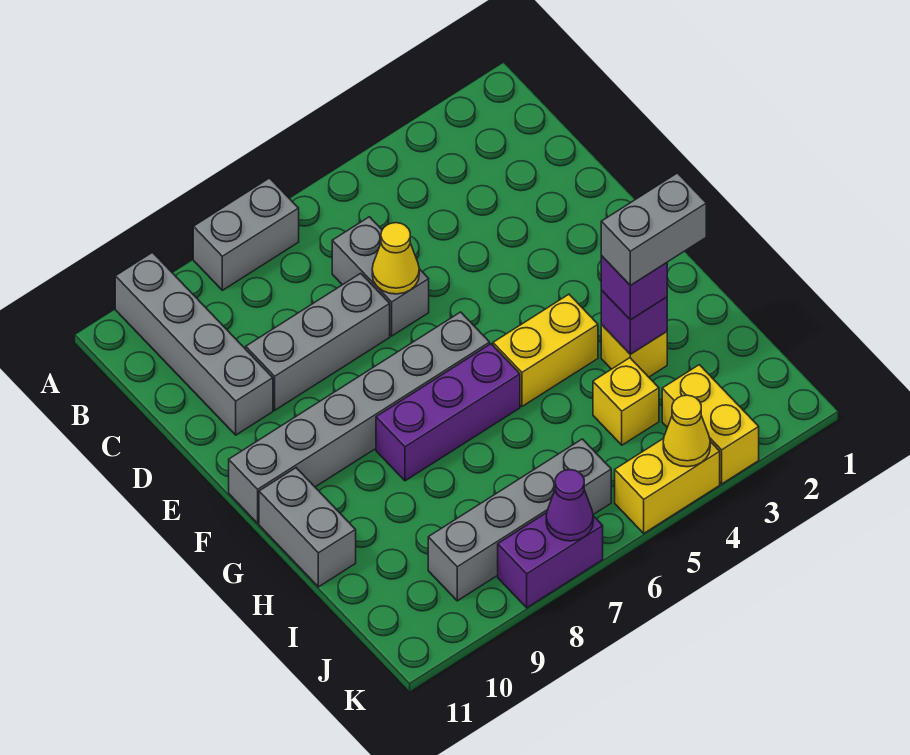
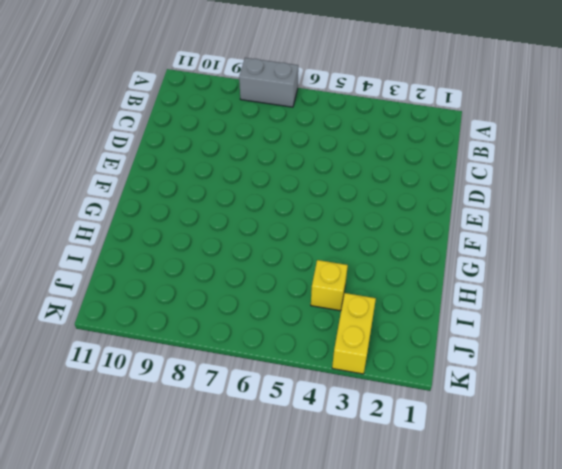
none -> grey 1x4 brick [115,253,273,435]
none -> grey 1x2 brick [332,217,429,336]
none -> grey 1x3 brick [246,273,390,410]

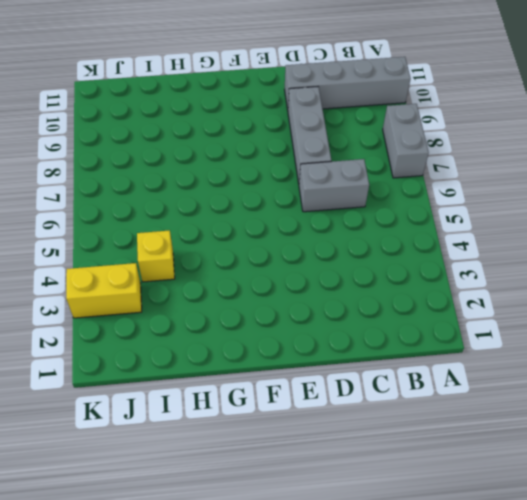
none -> grey 1x6 brick [229,312,490,523]
none -> yellow 1x2 brick [493,294,598,406]
none -> purple 1x3 brick [376,344,520,481]

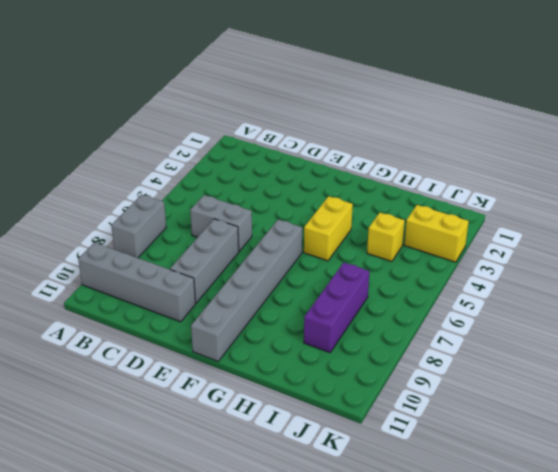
purple 1x3 brick [304,262,370,353] -> purple 1x3 brick moved to [376,344,520,481]
none -> grey 1x2 brick [259,468,356,587]
none -> yellow 1x1 brick [601,325,667,377]
none -> grey 1x4 brick [428,439,611,601]

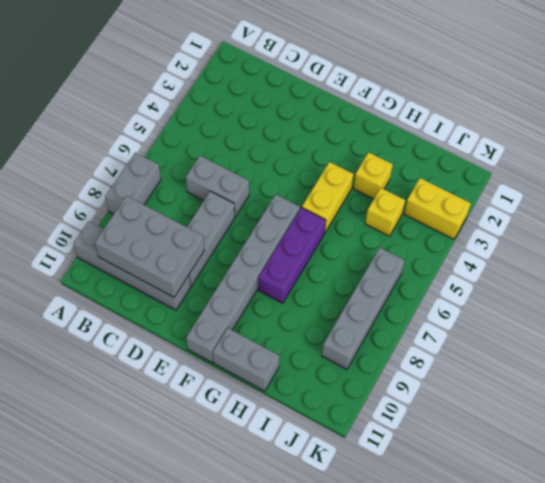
grey 2x3 brick [95,196,204,297] -> none
none -> yellow 1x2 brick [615,439,720,533]
none -> purple 1x2 brick [498,513,603,608]
none -> yellow 1x1 cone [372,223,419,294]

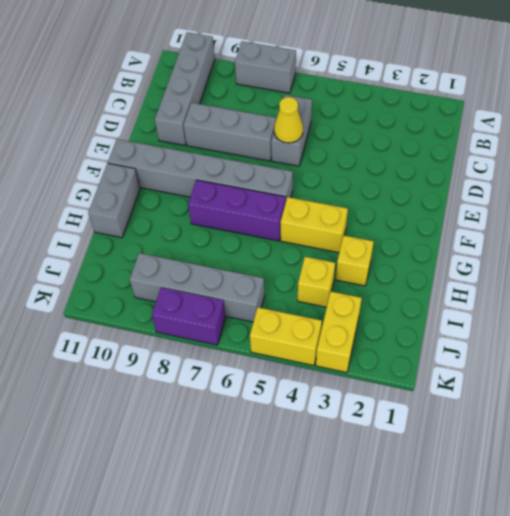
none -> purple 1x1 brick [601,290,667,354]
none -> yellow 1x1 cone [663,395,710,467]
none -> purple 1x1 cone [546,470,593,541]

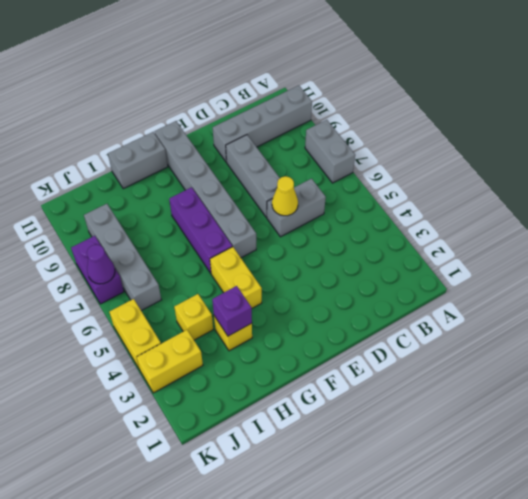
none -> yellow 1x1 cone [663,395,710,467]
none -> purple 1x1 brick [601,256,667,320]
none -> grey 1x2 brick [601,173,706,285]

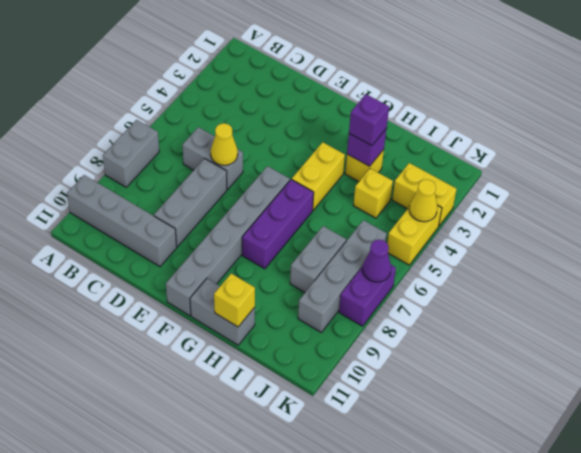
yellow 1x1 brick [214,274,255,327] -> none
grey 1x2 brick [290,226,346,292] -> grey 1x2 brick moved to [601,173,706,285]

